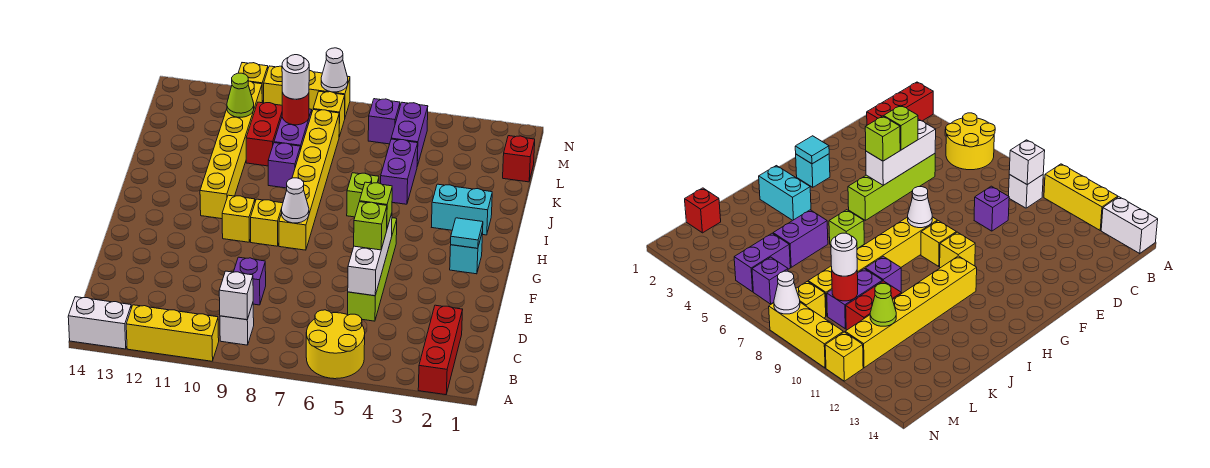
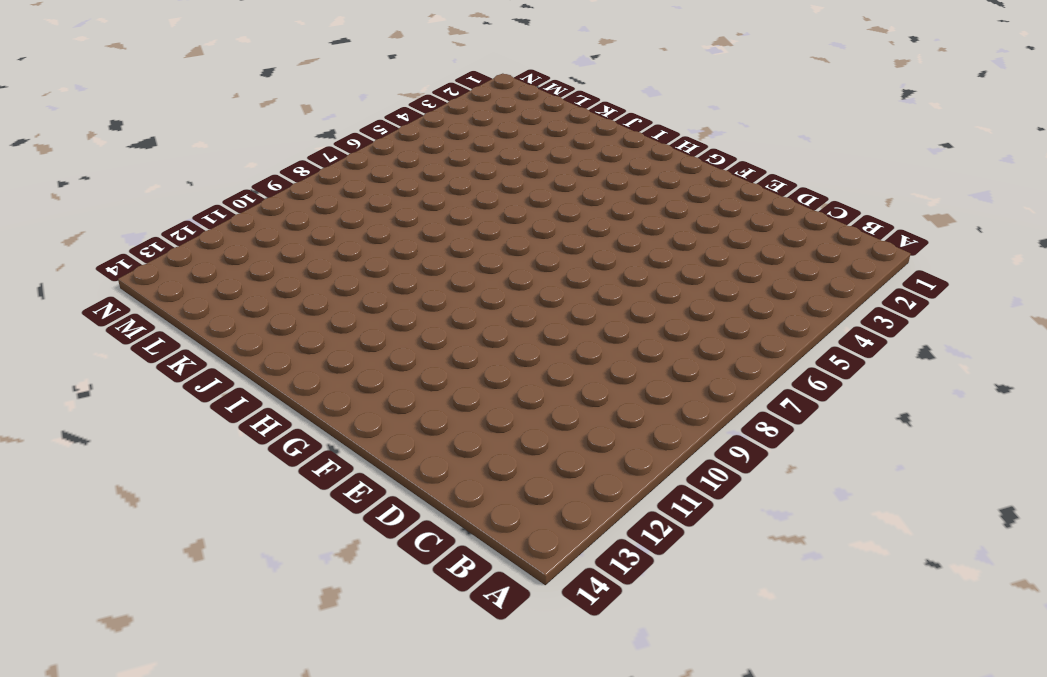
none -> red 1x3 brick [418,305,463,395]
none -> yellow 2x2 round brick [306,310,365,379]
none -> yellow 1x3 brick [126,305,219,361]
none -> white 1x2 brick [68,297,131,349]

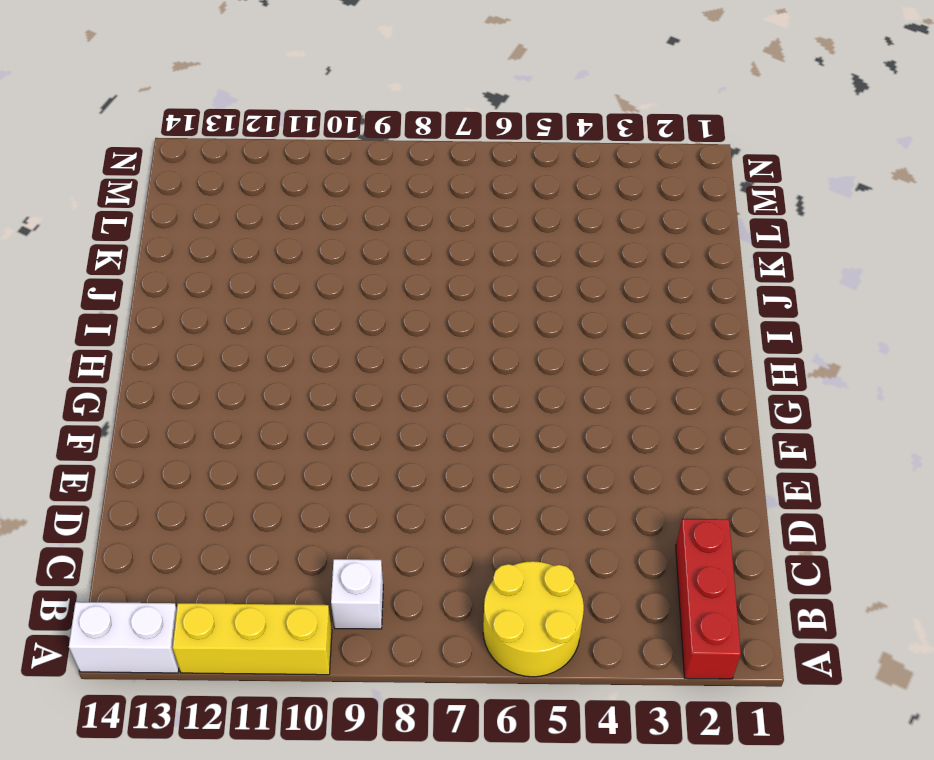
none -> lime 1x4 brick [348,218,397,321]
none -> purple 1x1 brick [234,257,266,305]
none -> cyan 1x1 brick [450,231,483,274]
none -> yellow 1x6 brick [279,110,339,250]

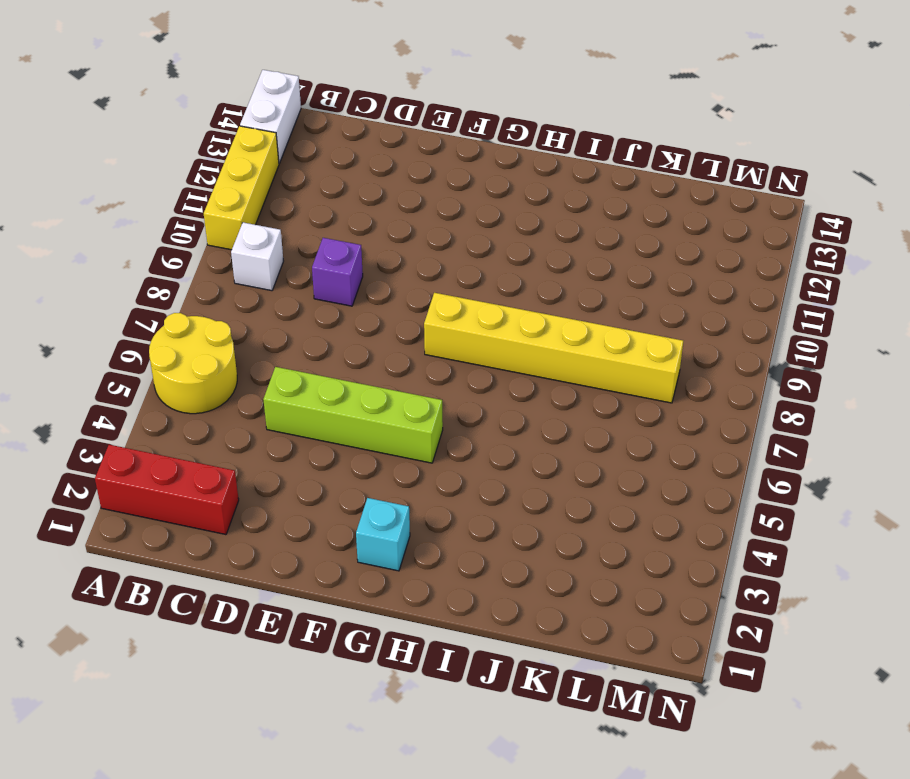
none -> yellow 1x1 brick [251,199,283,246]
none -> yellow 1x1 brick [222,195,255,242]
none -> yellow 1x6 brick [200,81,262,219]
none -> cyan 1x2 brick [432,184,492,235]

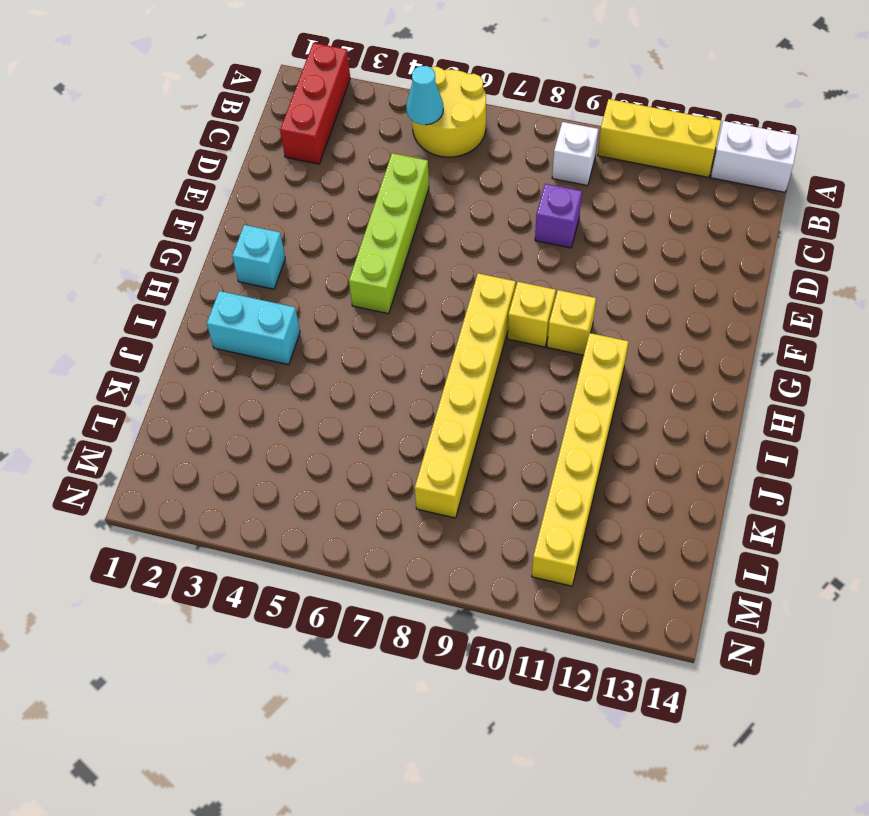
cyan 1x1 cone [406,66,443,125] -> none
none -> lime 1x1 brick [347,173,379,217]
none -> purple 1x2 brick [381,139,418,204]
none -> purple 1x1 brick [268,143,300,188]
none -> purple 1x2 brick [274,109,312,150]

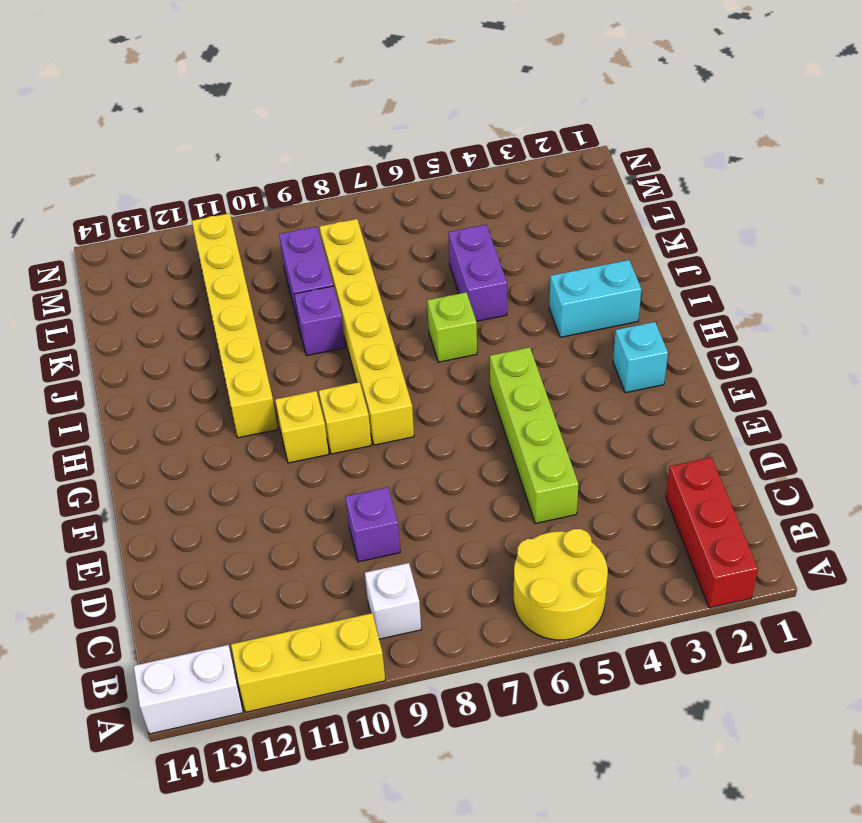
none -> red 1x2 brick [246,102,282,166]
none -> red 1x1 brick [503,136,535,182]
none -> purple 1x2 brick [391,102,428,166]
none -> purple 1x1 brick [368,99,400,144]

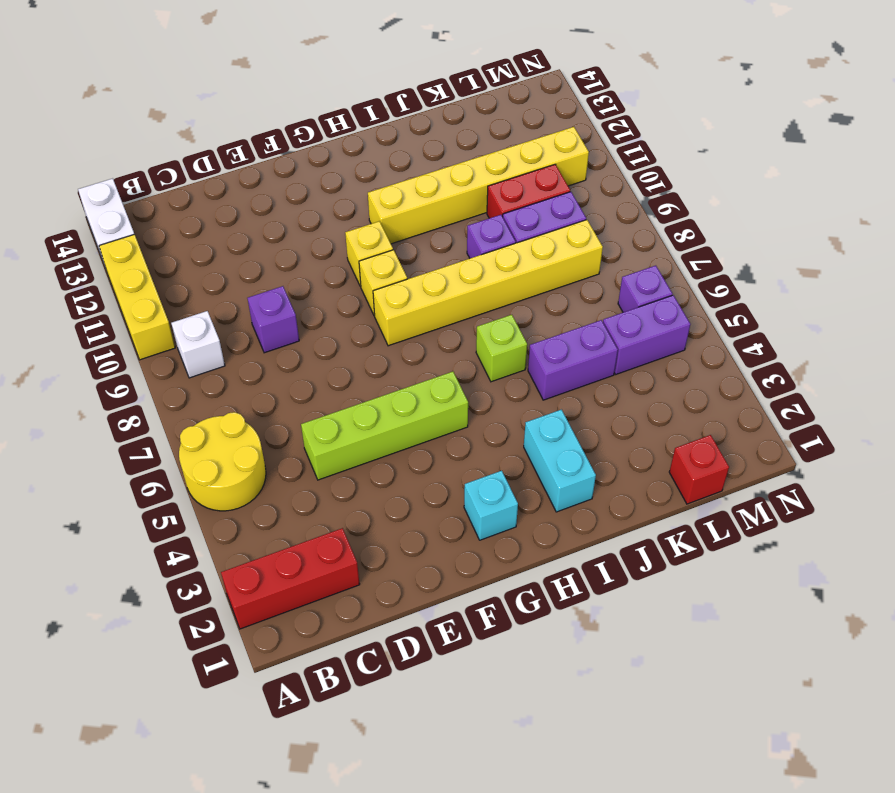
none -> yellow 1x1 brick [313,91,345,137]
none -> yellow 1x3 brick [264,66,350,117]
none -> yellow 1x1 brick [239,63,268,103]
none -> white 1x1 brick [219,271,253,320]

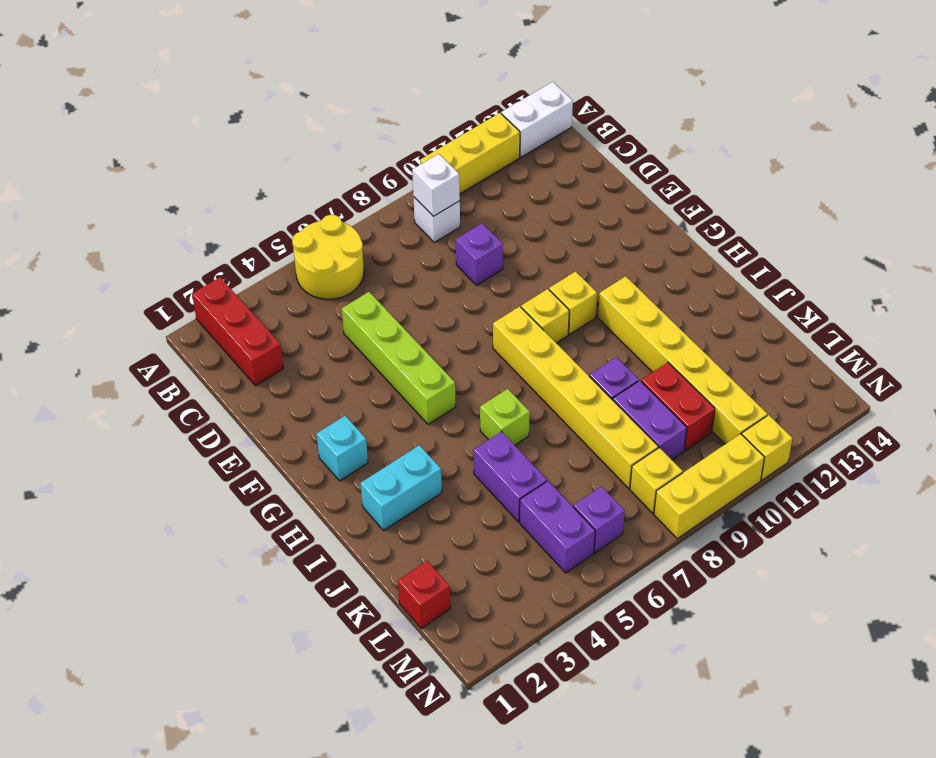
none -> white 1x3 brick [348,213,392,296]
none -> cyan 1x1 tile [451,218,483,248]
none -> white 1x1 cone [282,178,309,223]
none -> red 1x1 round brick [282,93,309,125]

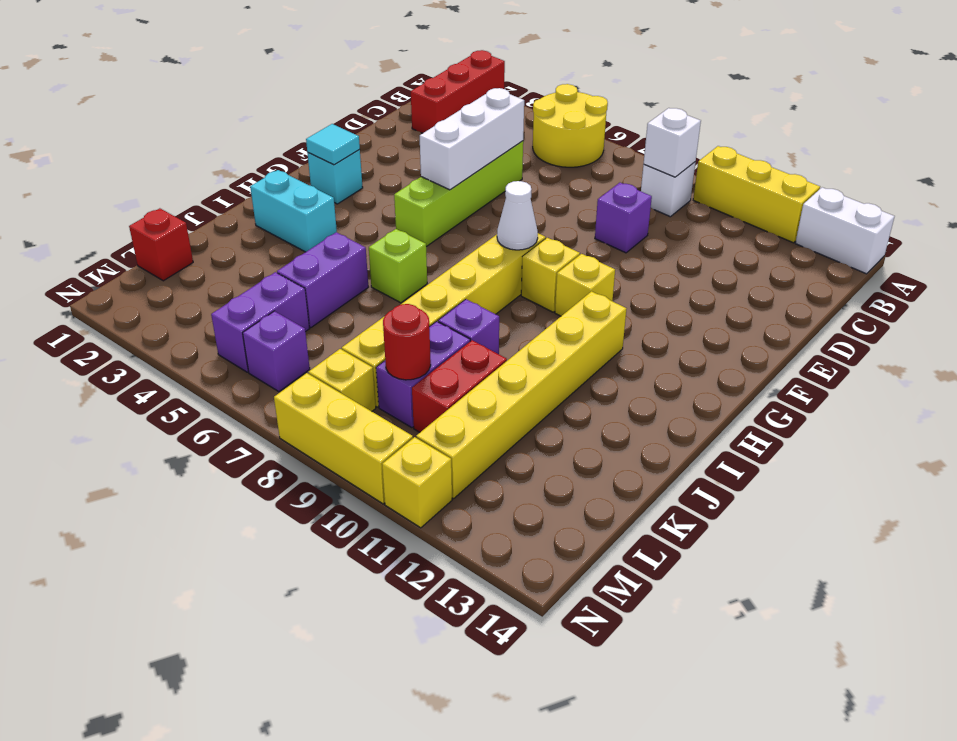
none -> lime 1x1 cone [227,73,254,117]
none -> white 1x1 cone [321,48,348,92]
none -> lime 1x1 brick [354,202,387,250]
none -> lime 1x1 brick [360,182,392,228]

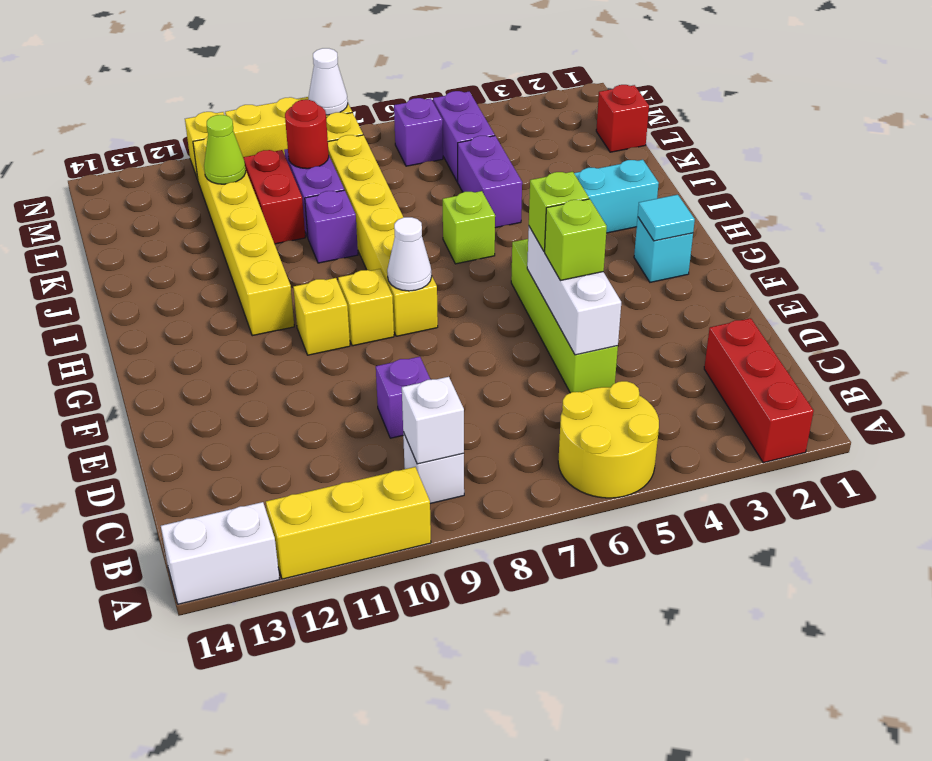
none -> white 1x1 round brick [282,55,309,99]

